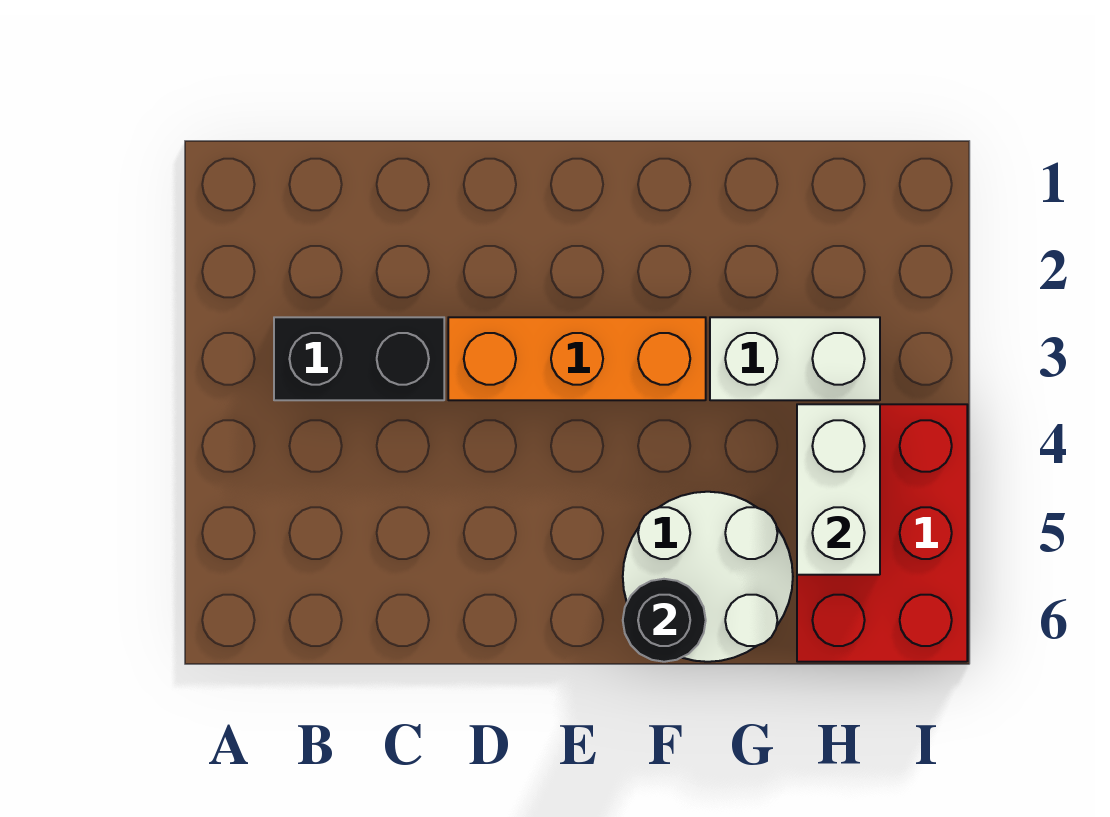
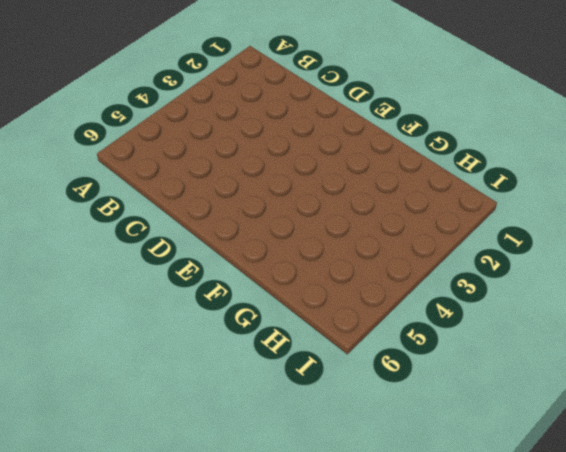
none -> black 1x2 brick [274,317,444,400]
none -> orange 1x3 brick [448,317,706,400]

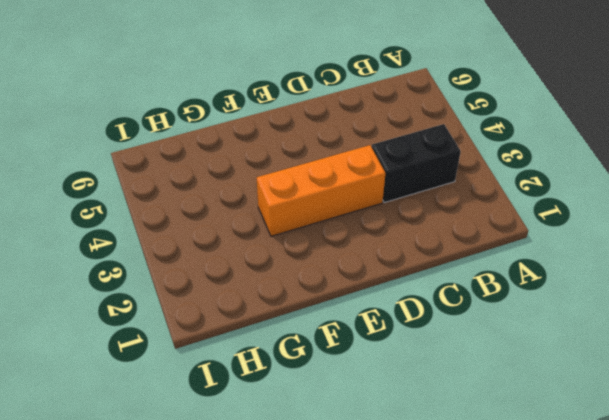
none -> white 2x2 round brick [623,492,793,662]
none -> white 1x2 brick [710,317,880,400]

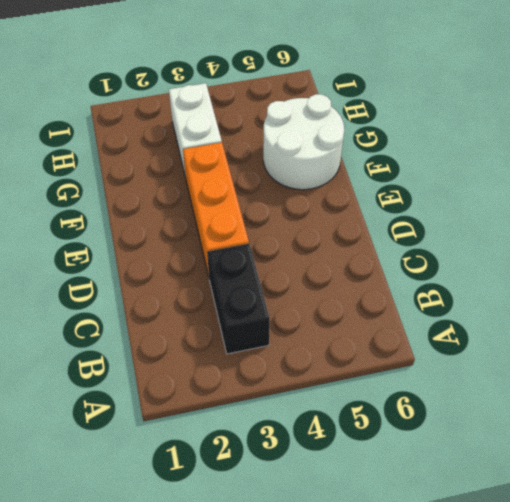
none -> red 2x3 brick [797,404,967,662]
none -> black 1x1 round brick [623,579,706,662]

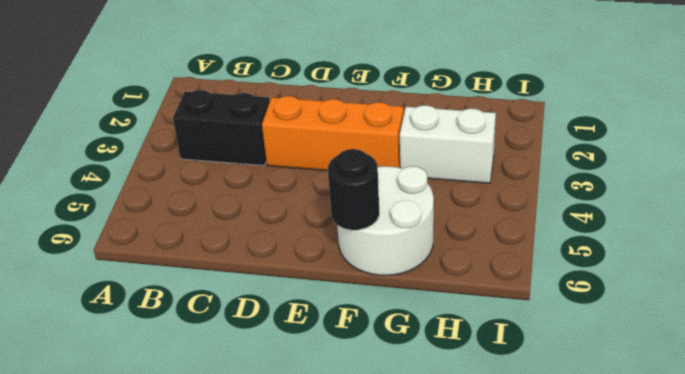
none -> red 2x3 brick [797,404,967,662]
none -> white 1x2 brick [797,404,880,575]

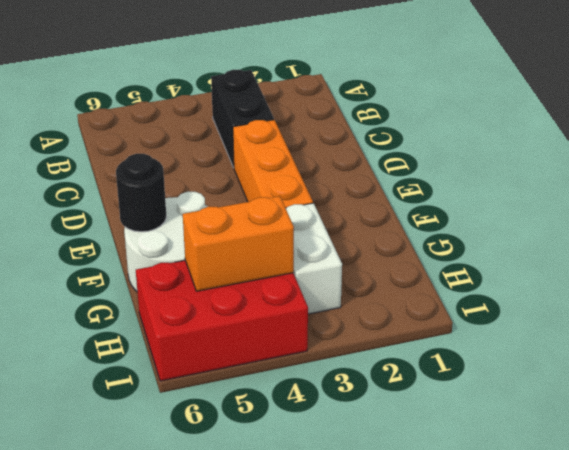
orange 1x2 brick [183,196,294,291] -> white 1x2 brick [797,404,880,575]

